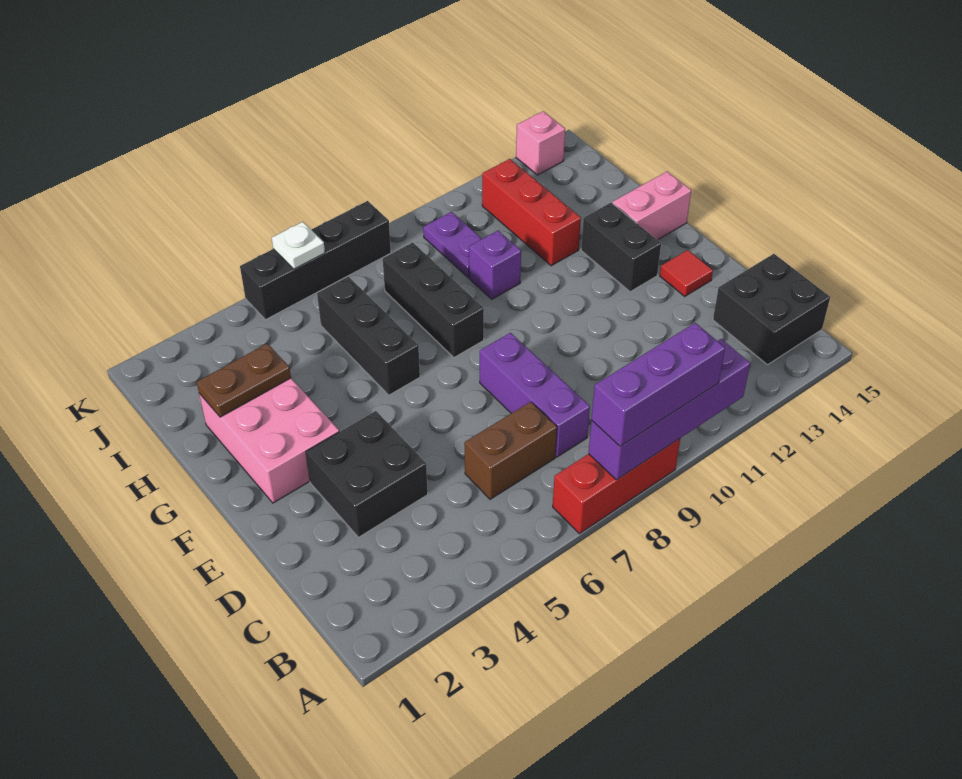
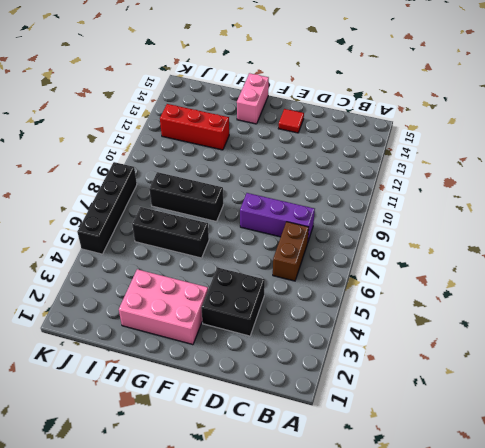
none -> red 1x3 brick [553,439,680,534]
none -> black 2x2 brick [713,254,830,365]
none -> black 1x2 brick [581,203,661,292]

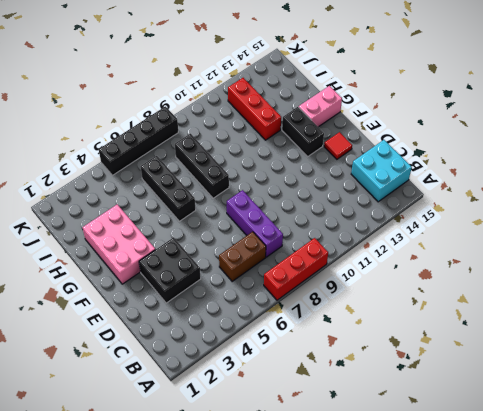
cyan 2x2 brick [351,140,412,202] -> black 2x2 brick [713,254,830,365]
none -> purple 1x1 brick [469,231,521,299]
none -> purple 1x2 plate [423,212,482,278]
none -> pink 1x1 brick [516,111,565,175]

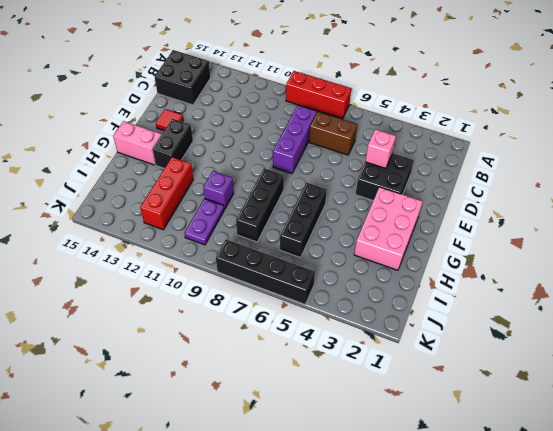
pink 1x1 brick [365,129,396,168] -> pink 1x1 brick moved to [516,111,565,175]
none -> purple 1x4 brick [588,339,750,480]
none -> brown 1x2 plate [197,344,291,417]
none -> white 1x1 plate [272,222,325,269]

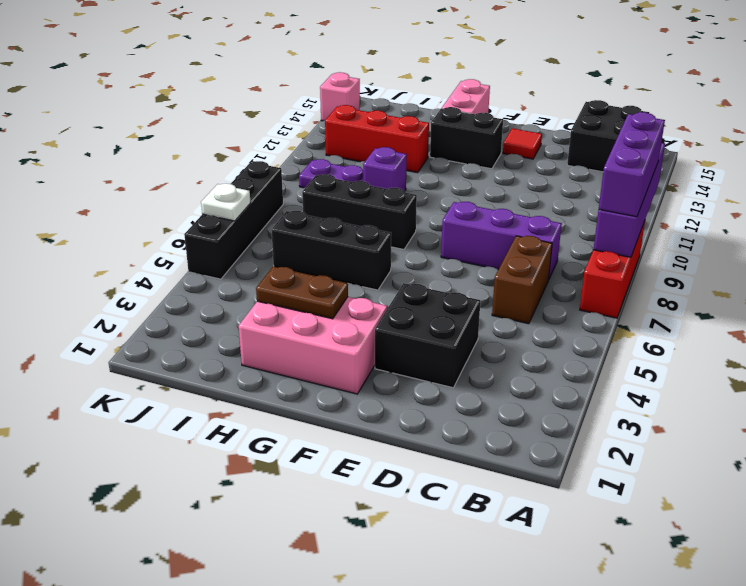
brown 1x2 plate [256,267,348,319] -> brown 1x2 plate turned to [197,344,291,417]

